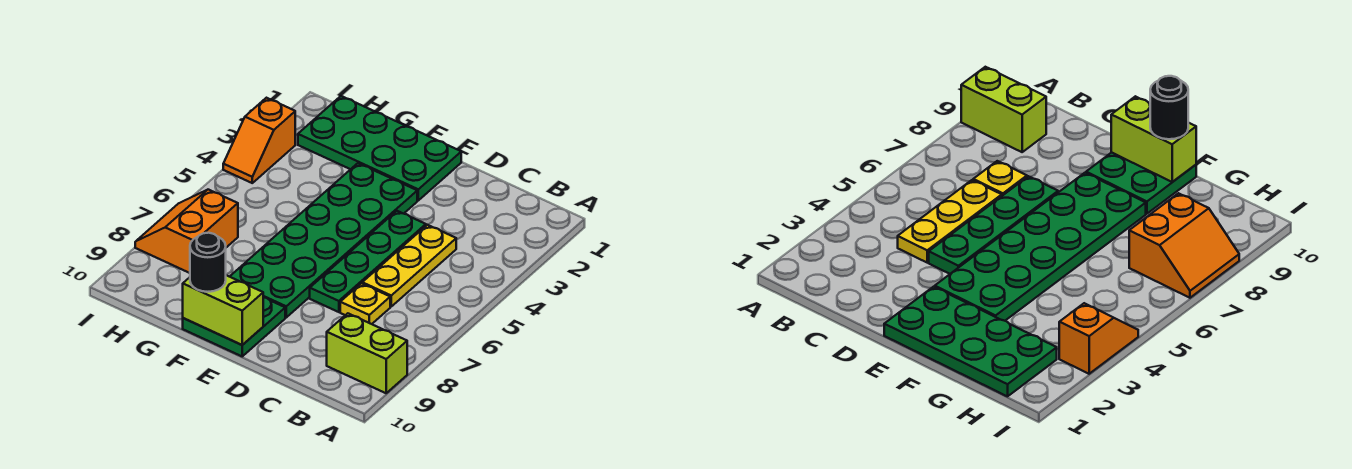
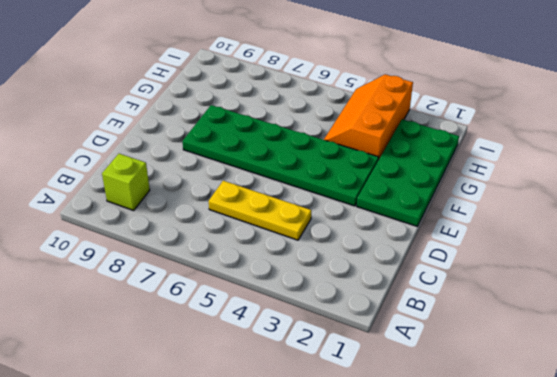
lime 1x1 brick [102,154,150,210] -> lime 1x2 brick [327,313,407,393]
orange 2x3 slope [324,74,413,159] -> orange 1x2 slope [223,98,295,183]
none -> yellow 1x1 plate [340,283,390,324]
none -> green 1x4 plate [310,211,426,312]

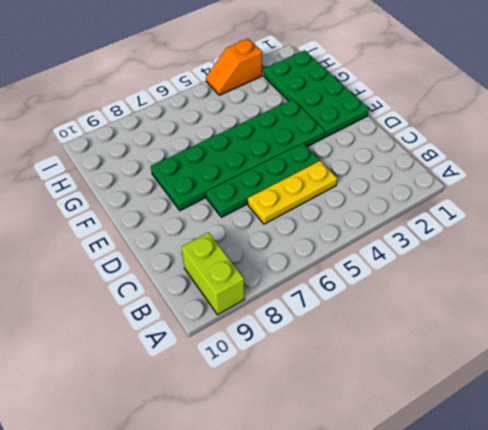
none -> yellow 1x1 plate [340,283,390,324]
none -> green 2x2 plate [183,297,285,356]

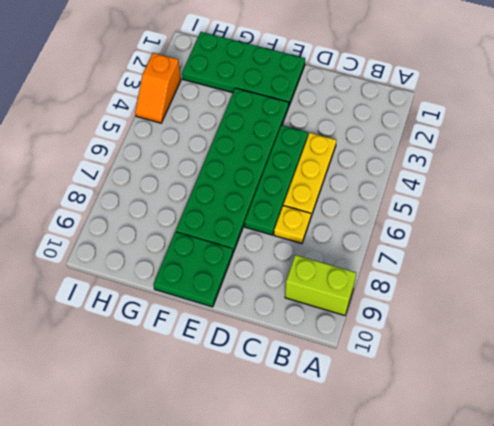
none -> orange 2x2 slope [135,190,238,273]
none -> lime 1x2 brick [183,275,263,345]

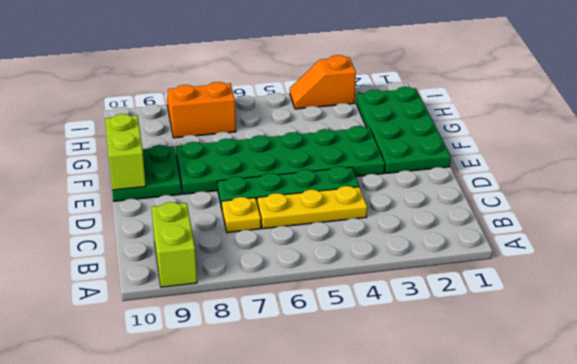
none -> black 1x1 round brick [190,233,226,292]

